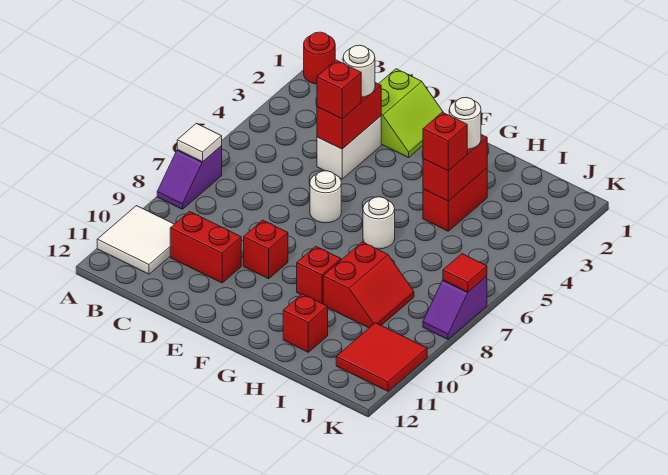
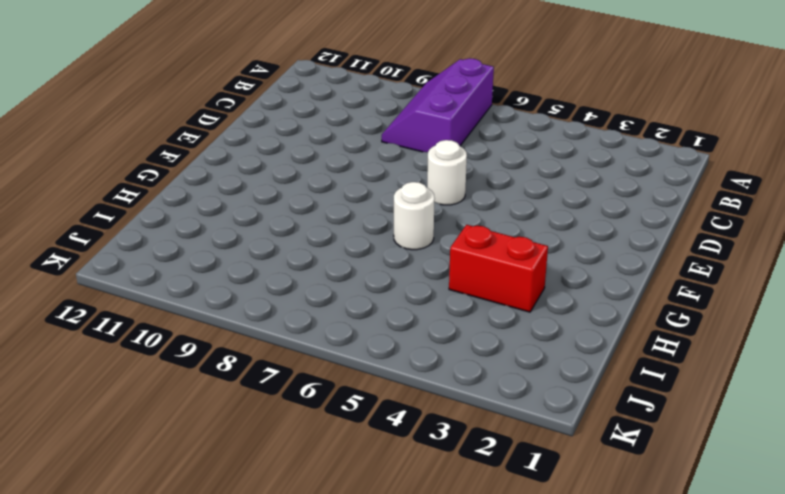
purple 2x3 slope [382,58,494,152] -> purple 1x2 slope [157,146,222,209]
none -> red 1x1 round brick [304,32,335,84]
none -> white 2x2 tile [97,206,174,274]
none -> red 1x2 brick [170,212,241,283]

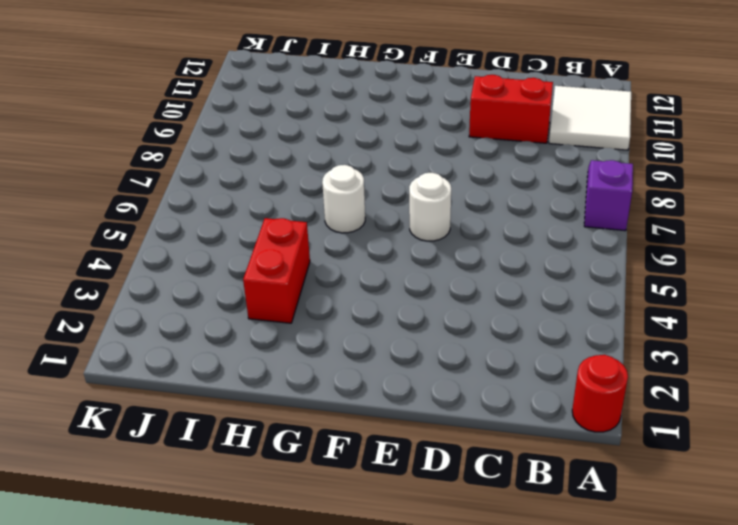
none -> lime 2x2 slope [379,69,443,158]
none -> white 1x2 brick [317,116,381,179]
none -> red 1x1 brick [244,220,288,279]

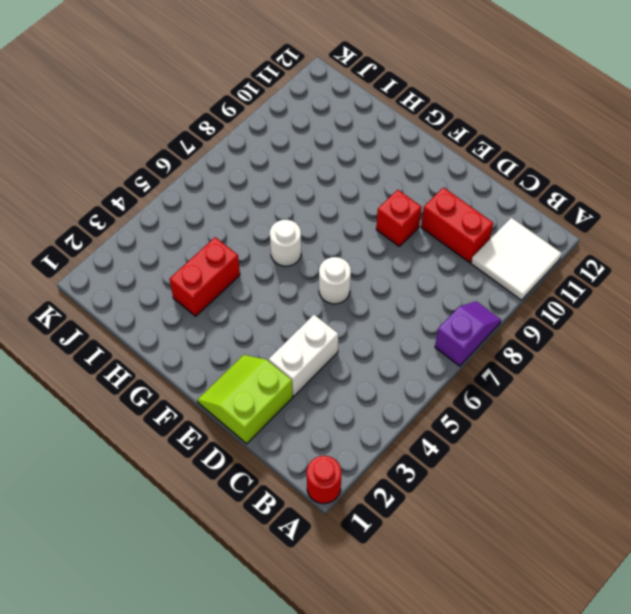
none -> red 1x1 brick [297,246,341,304]
none -> red 2x2 slope [323,242,414,328]
none -> red 1x1 brick [283,294,328,352]

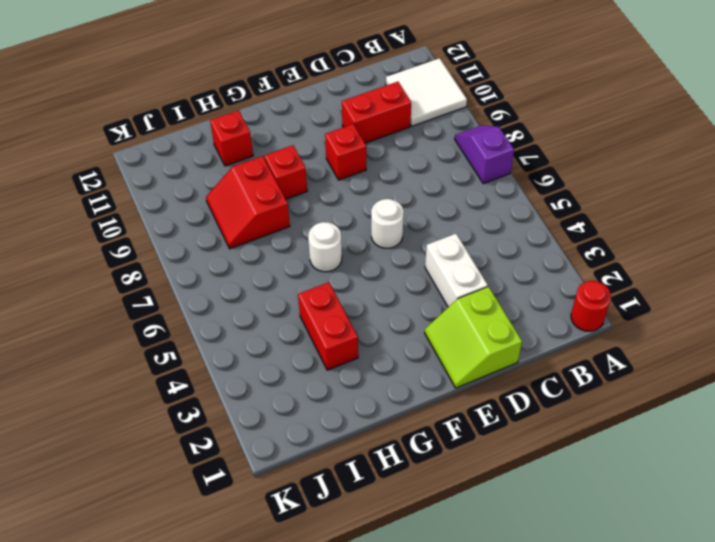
none -> red 2x2 tile [336,323,427,391]
none -> purple 1x2 slope [423,276,487,339]
none -> white 1x1 tile [177,123,222,162]

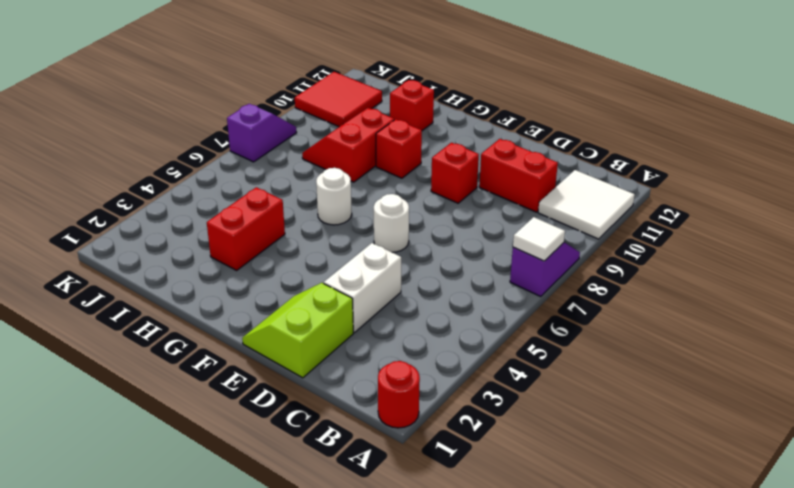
none -> red 1x2 brick [317,83,381,149]
none -> red 1x2 brick [423,135,487,201]
none -> red 1x1 tile [443,254,487,292]

